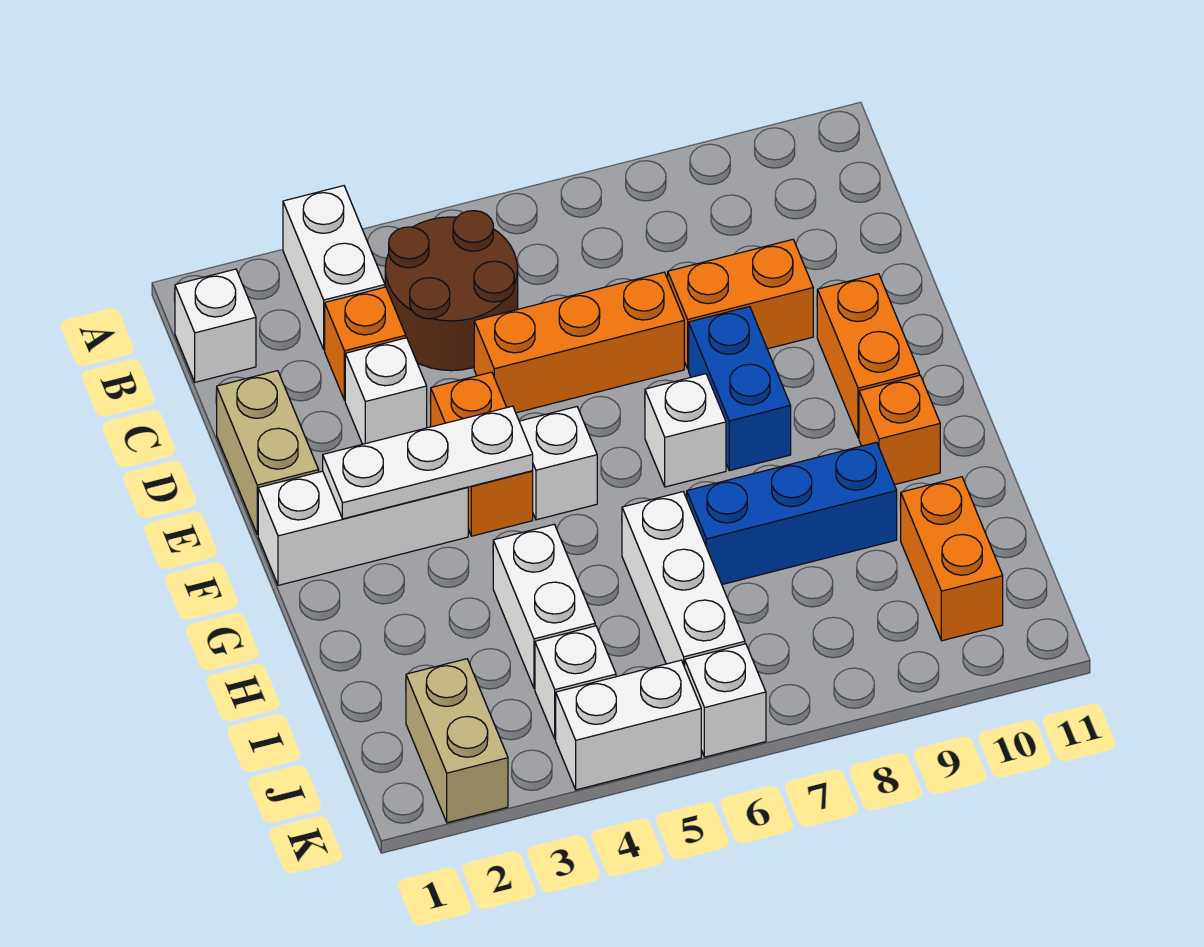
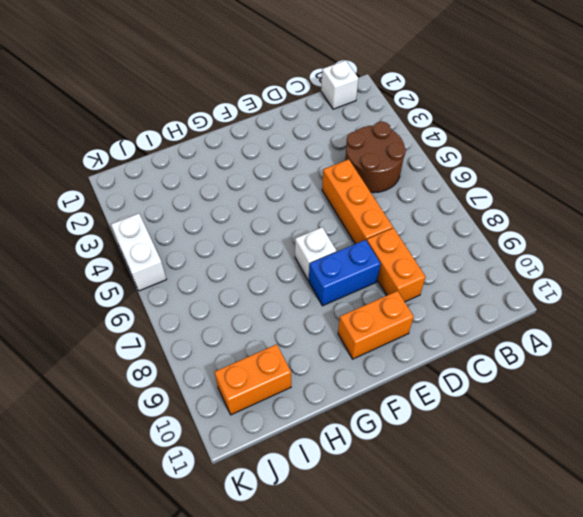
none -> white 1x2 brick [283,186,385,350]
none -> orange 1x1 brick [325,287,406,400]
none -> tan 1x2 brick [217,371,319,535]

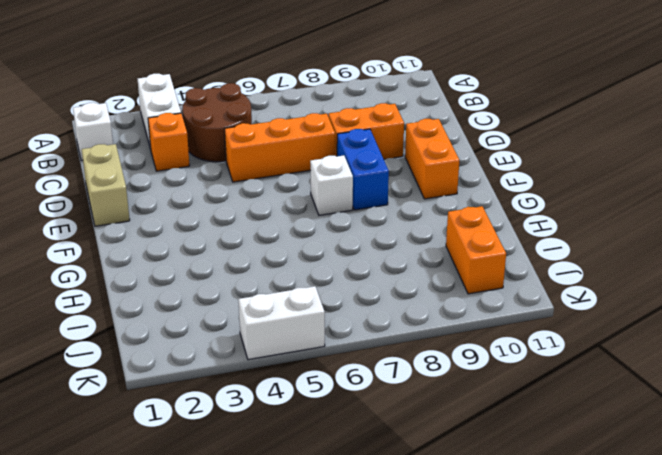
none -> white 1x1 brick [345,338,427,444]
none -> orange 1x2 brick [431,372,533,536]
none -> white 1x3 brick [258,471,468,585]

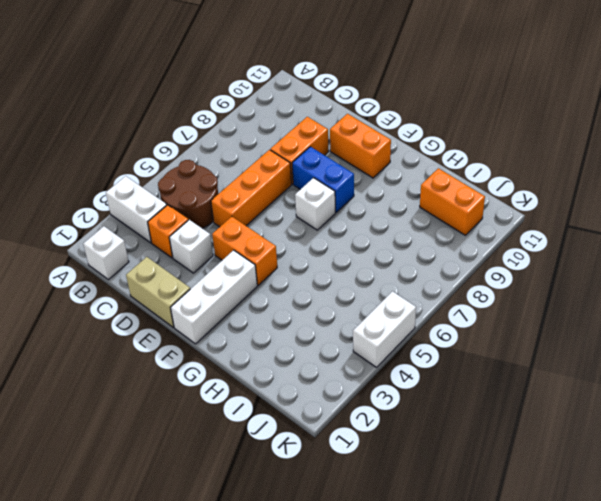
none -> white 1x1 brick [519,407,597,520]
none -> orange 1x1 brick [859,375,940,485]
none -> white 1x2 brick [493,525,595,688]

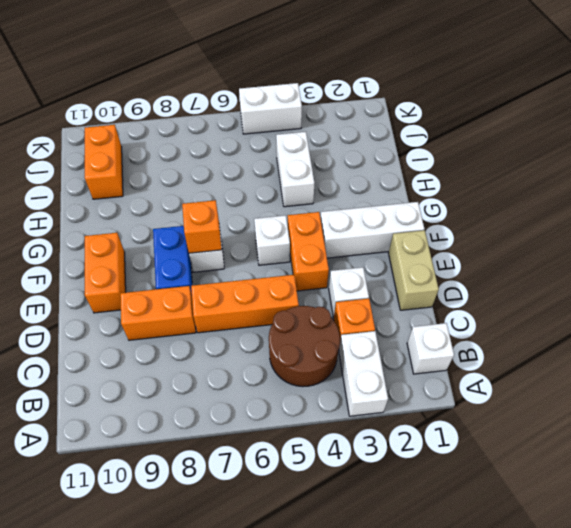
orange 1x1 brick [182,200,222,253] -> orange 1x1 brick moved to [859,375,940,485]
none -> white 1x3 brick [622,492,745,667]
none -> blue 1x3 brick [687,442,897,585]
none -> tan 1x2 brick [406,659,508,823]

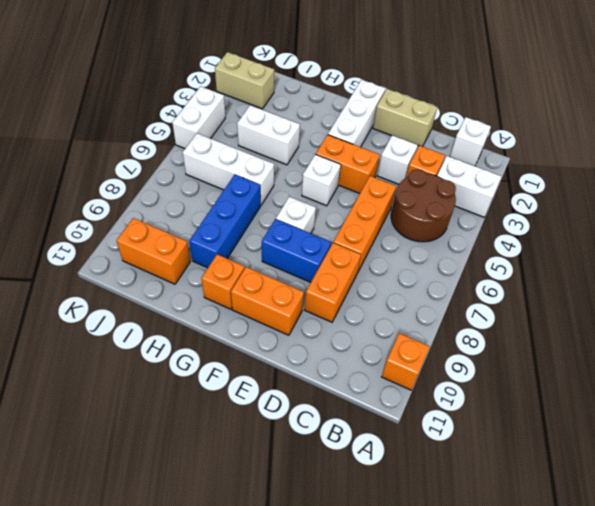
orange 1x1 brick [382,333,430,390] -> none
none -> white 1x1 brick [535,626,616,739]
none -> white 1x1 brick [685,644,766,757]
none -> white 1x3 plate [323,406,533,519]

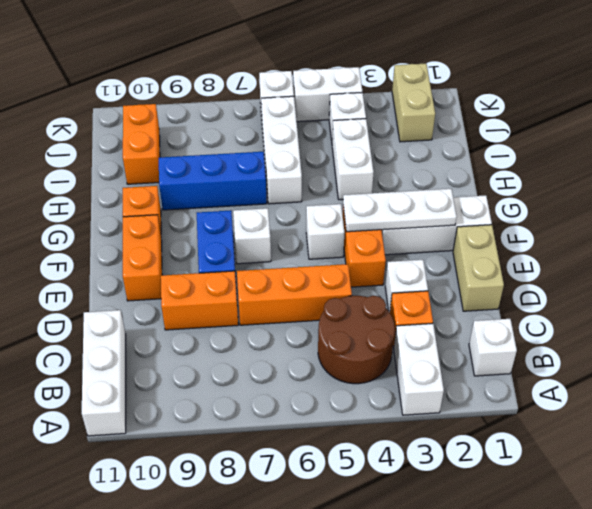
white 1x3 brick [82,310,126,436] -> none

